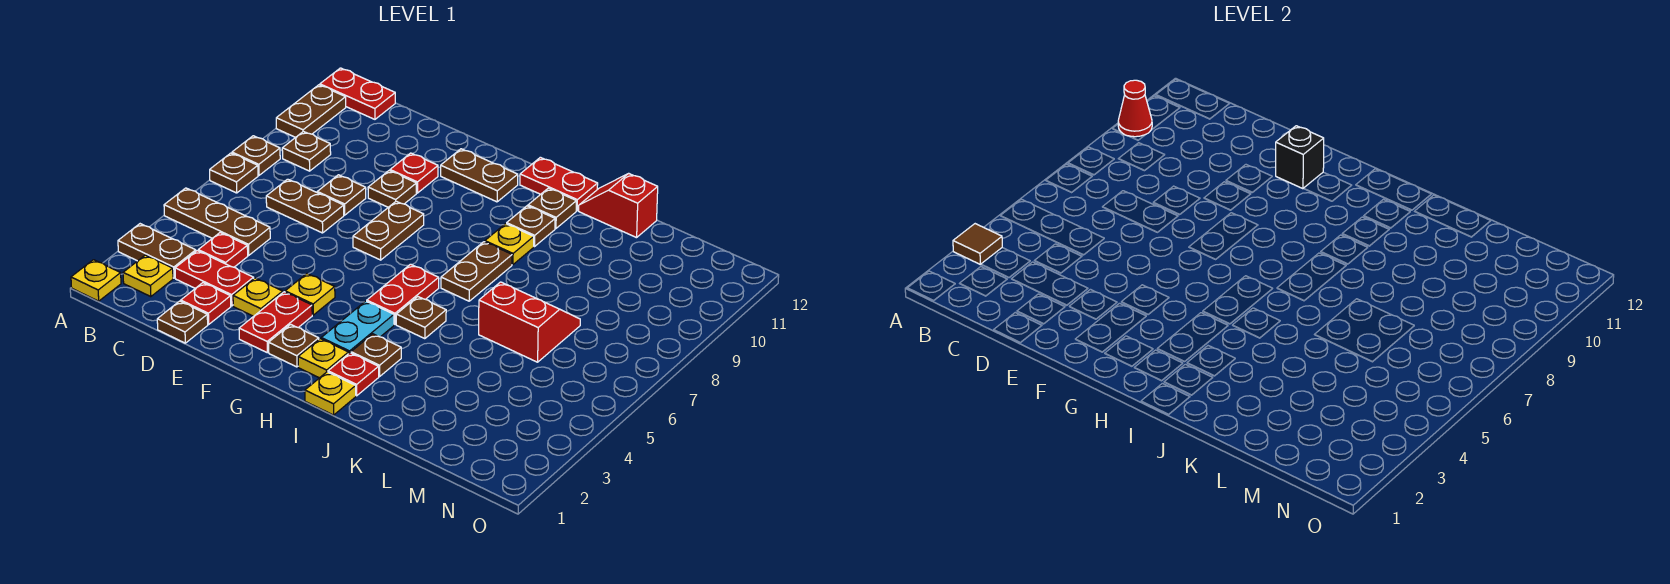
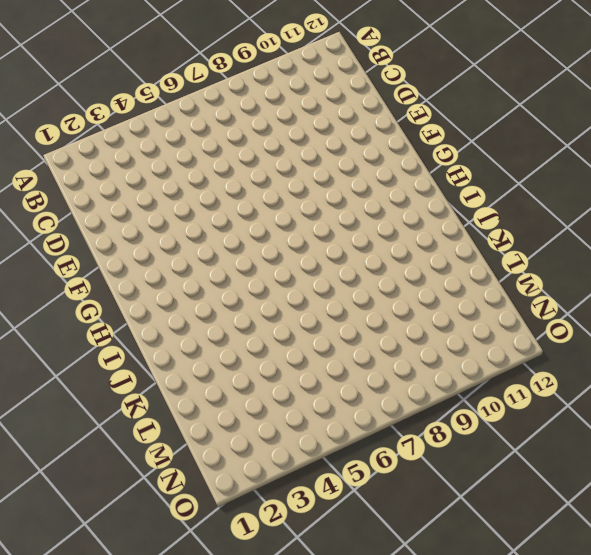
none -> yellow 1x1 plate [71,260,121,301]
none -> brown 1x2 plate [118,224,196,278]
none -> brown 1x3 plate [164,188,270,255]
none -> brown 1x1 plate [210,153,258,193]

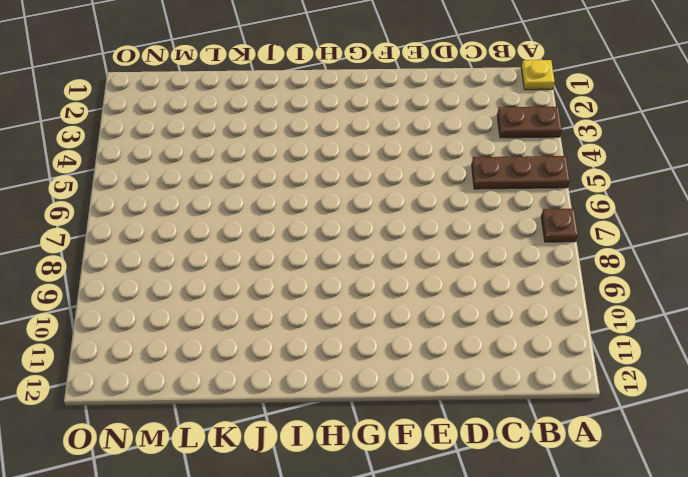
none -> brown 1x1 plate [232,136,280,175]
none -> brown 1x2 plate [276,85,346,137]
none -> red 1x2 plate [320,68,395,119]
none -> yellow 1x1 plate [123,255,173,297]

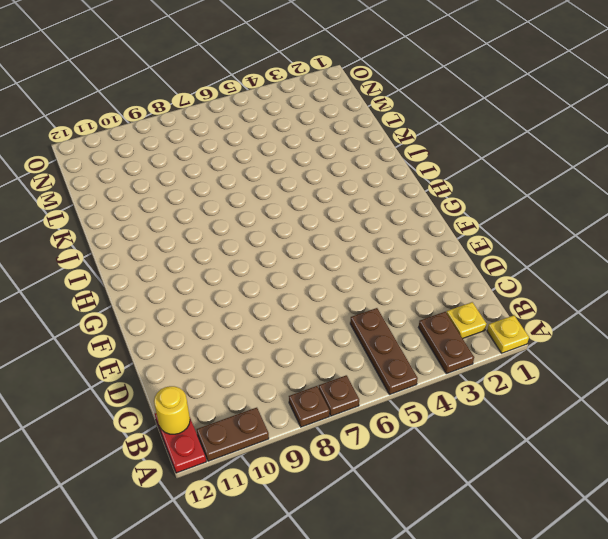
yellow 1x1 round brick [154,386,190,434] -> none
none -> brown 1x1 plate [282,132,331,171]
none -> red 1x2 plate [175,251,254,306]
none -> red 1x1 plate [198,233,248,267]
none -> brown 1x2 plate [266,179,344,233]

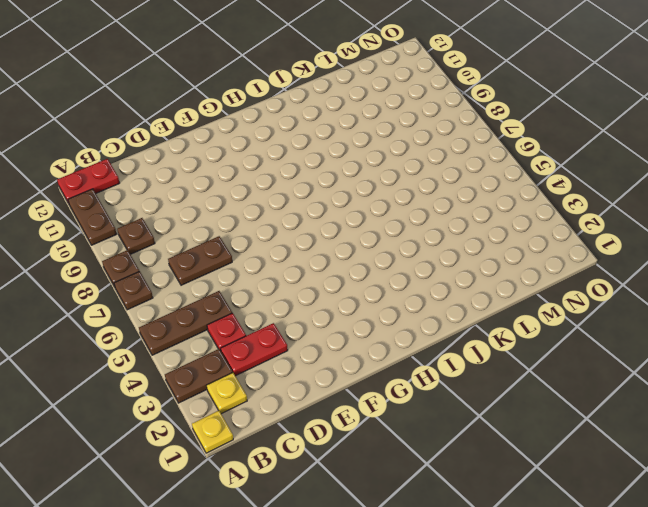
none -> brown 1x1 plate [157,301,208,343]
none -> red 1x1 plate [181,283,231,324]
none -> brown 1x1 plate [317,175,366,215]
none -> yellow 1x1 plate [233,278,283,316]

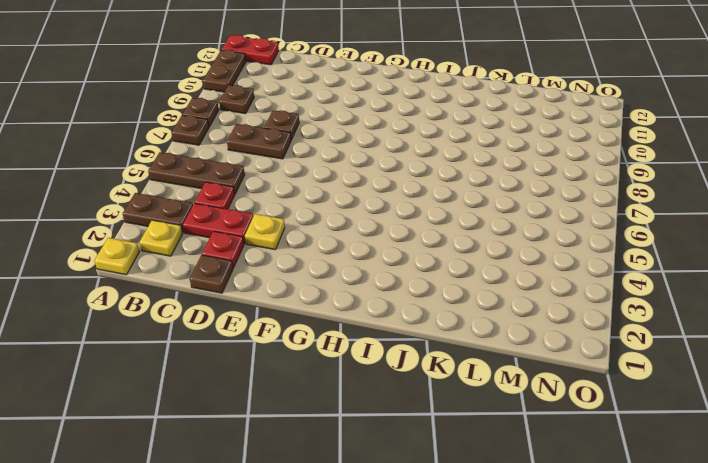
none -> brown 1x1 plate [368,171,416,207]
none -> red 1x1 plate [390,153,438,193]
none -> red 1x2 plate [239,292,312,353]
none -> yellow 1x1 plate [285,274,335,315]

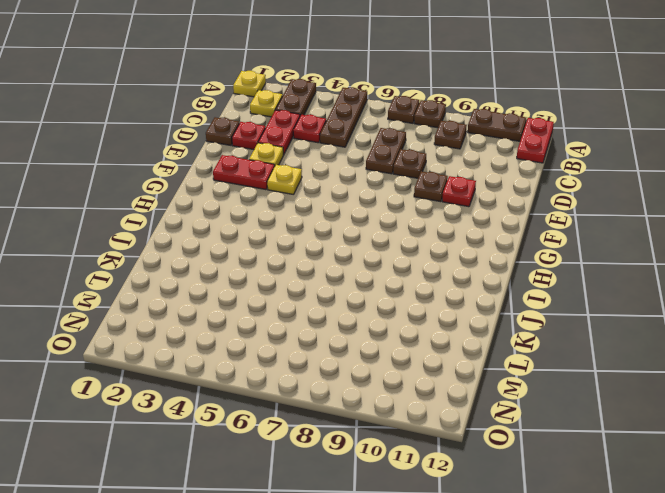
none -> brown 1x2 plate [353,201,424,260]
none -> brown 1x2 plate [441,149,518,202]
none -> brown 1x1 plate [269,324,319,367]
none -> yellow 1x1 plate [298,339,349,378]

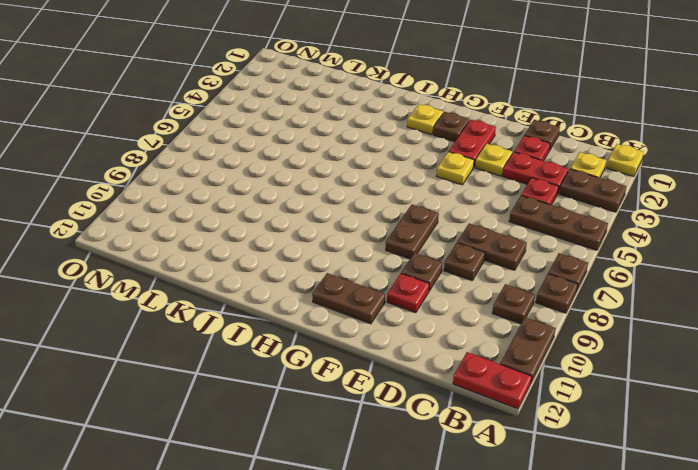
none -> cyan 1x2 plate [321,301,394,353]
none -> red 1x2 plate [367,264,439,324]
none -> red 1x2 plate [520,157,598,211]
none -> yellow 1x1 plate [305,372,356,415]

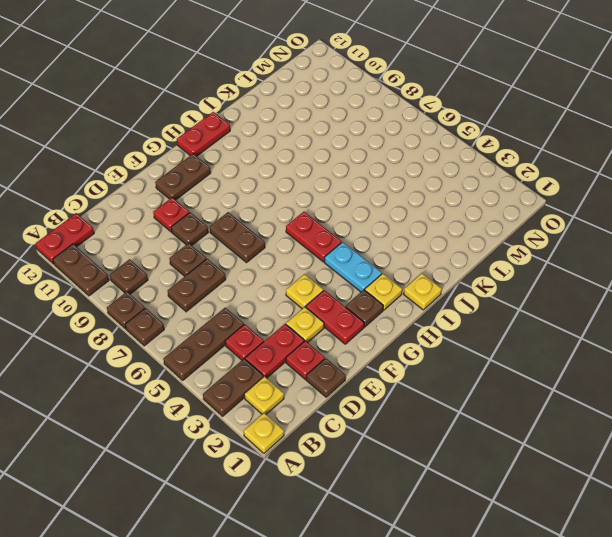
none -> red 1x1 plate [328,353,379,396]
none -> brown 1x1 plate [351,334,401,376]
none -> brown 1x1 plate [396,297,446,339]
none -> brown 1x2 plate [441,242,512,301]

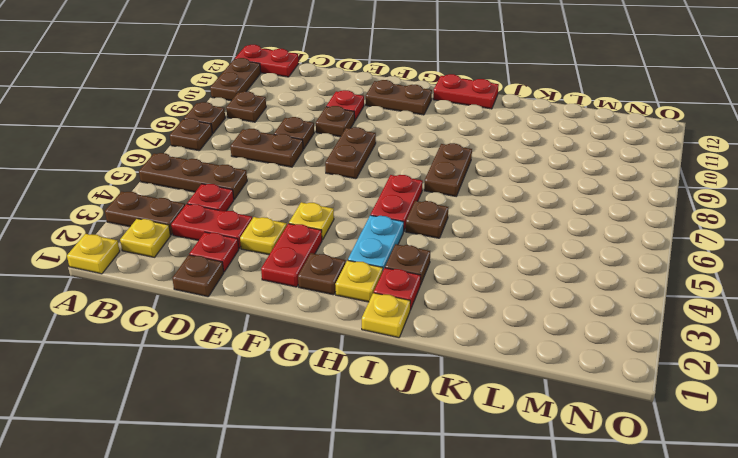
none -> yellow 1x1 plate [485,224,534,265]
none -> brown 1x1 plate [507,206,555,247]
none -> brown 1x1 plate [528,188,576,229]
none -> red 1x2 slope [579,173,658,238]

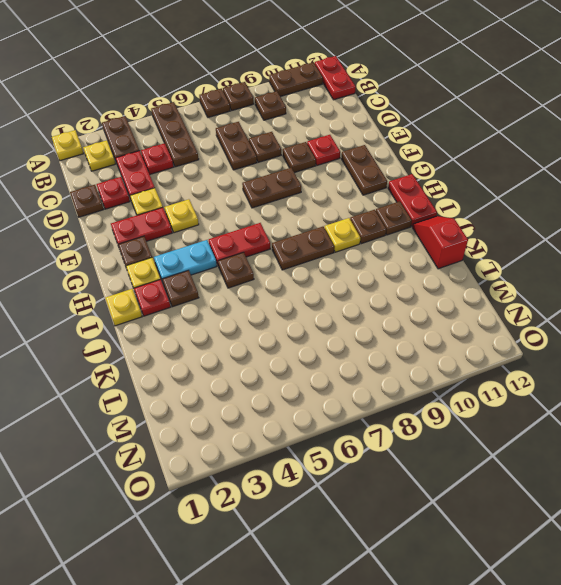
none -> red 2x2 slope [479,282,580,362]
none -> brown 1x1 tile [953,224,1002,264]
none -> red 1x1 cone [1118,80,1152,137]
none -> black 1x1 brick [1276,126,1324,189]

